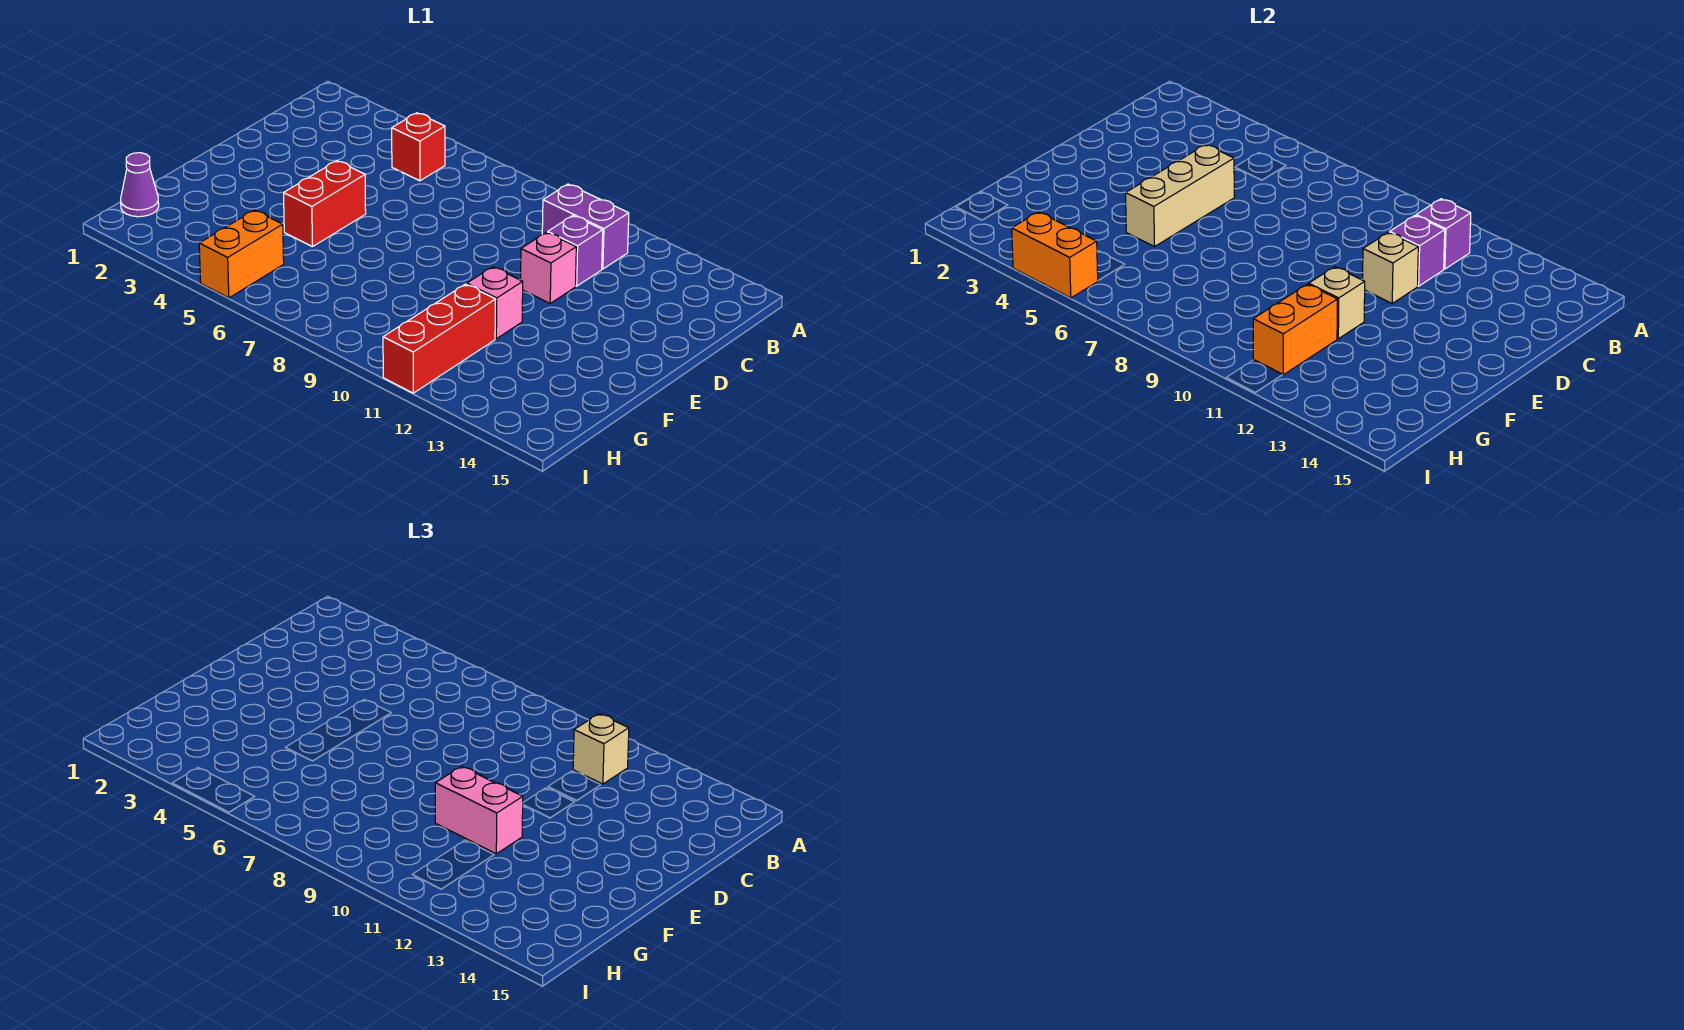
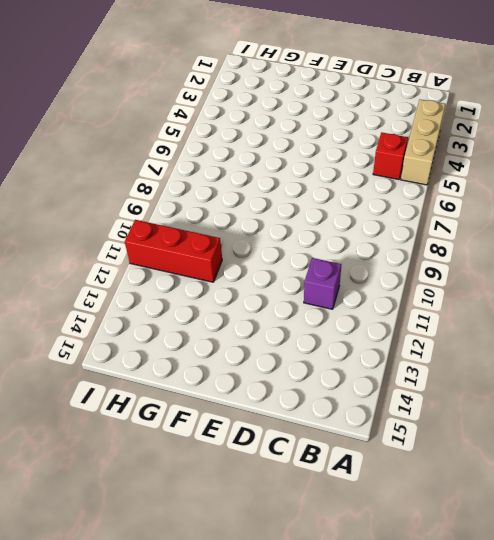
tan 1x3 brick [401,100,446,185] -> tan 1x3 brick turned to [1126,145,1234,247]
none -> purple 1x2 brick [542,184,629,269]
none -> pink 1x1 brick [521,232,576,303]
none -> red 1x2 brick [284,161,366,247]

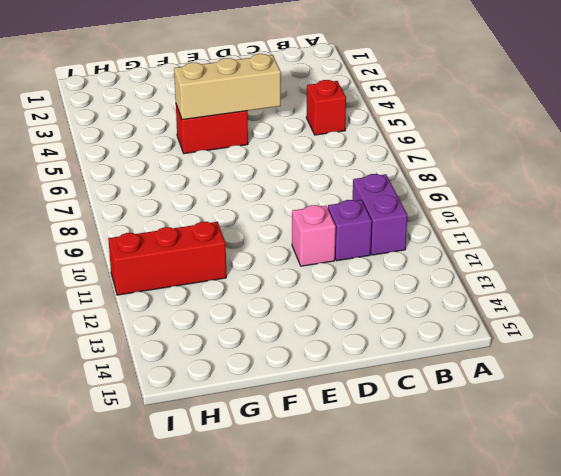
none -> pink 1x1 brick [467,267,523,339]
none -> purple 1x1 cone [121,153,159,217]
none -> orange 1x2 brick [199,210,284,298]

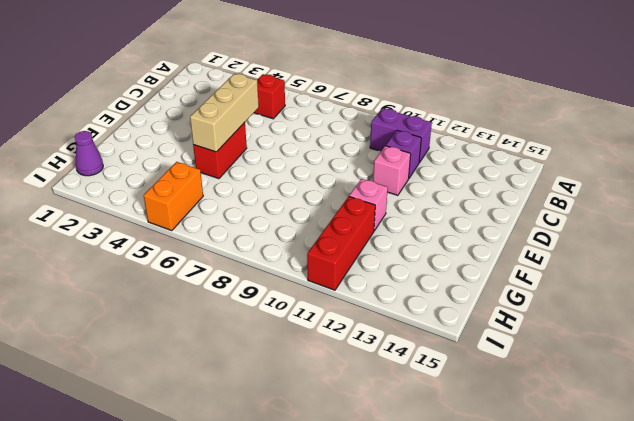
none -> purple 1x1 brick [1416,199,1471,269]
none -> purple 1x1 brick [1390,216,1445,286]
none -> tan 1x1 brick [1363,232,1418,303]

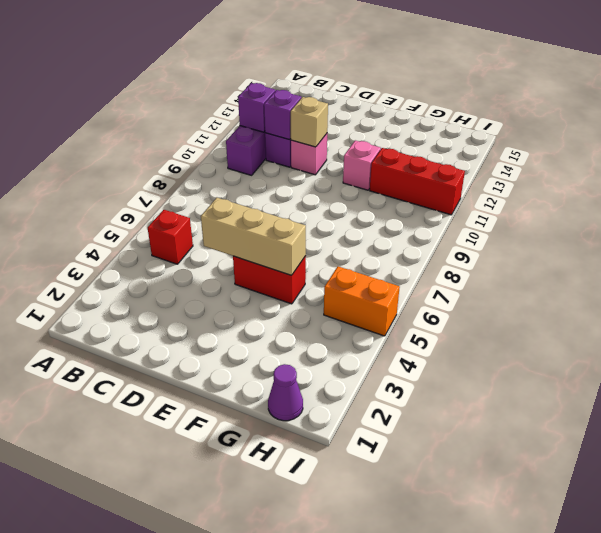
none -> tan 1x1 brick [1309,267,1365,339]
none -> orange 1x2 brick [1253,284,1338,375]
none -> orange 1x2 brick [1012,212,1098,298]

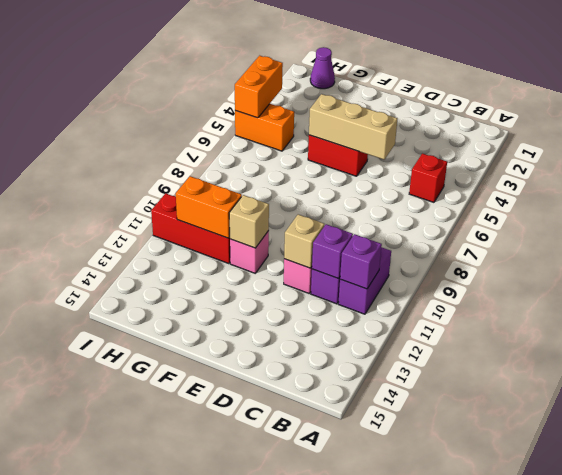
none -> tan 1x1 brick [573,714,629,784]
none -> pink 1x2 brick [435,766,523,854]

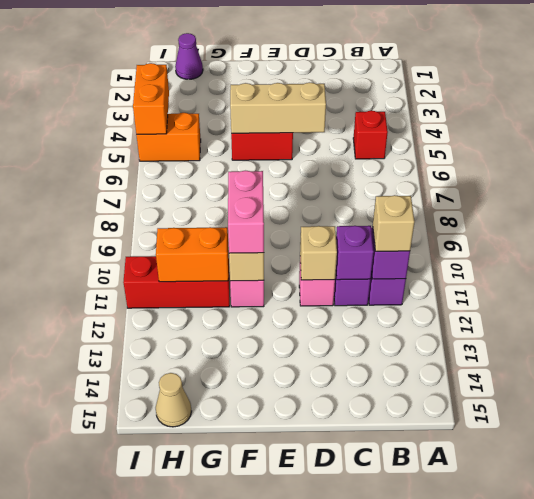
tan 1x1 cone [156,373,191,427] -> none

